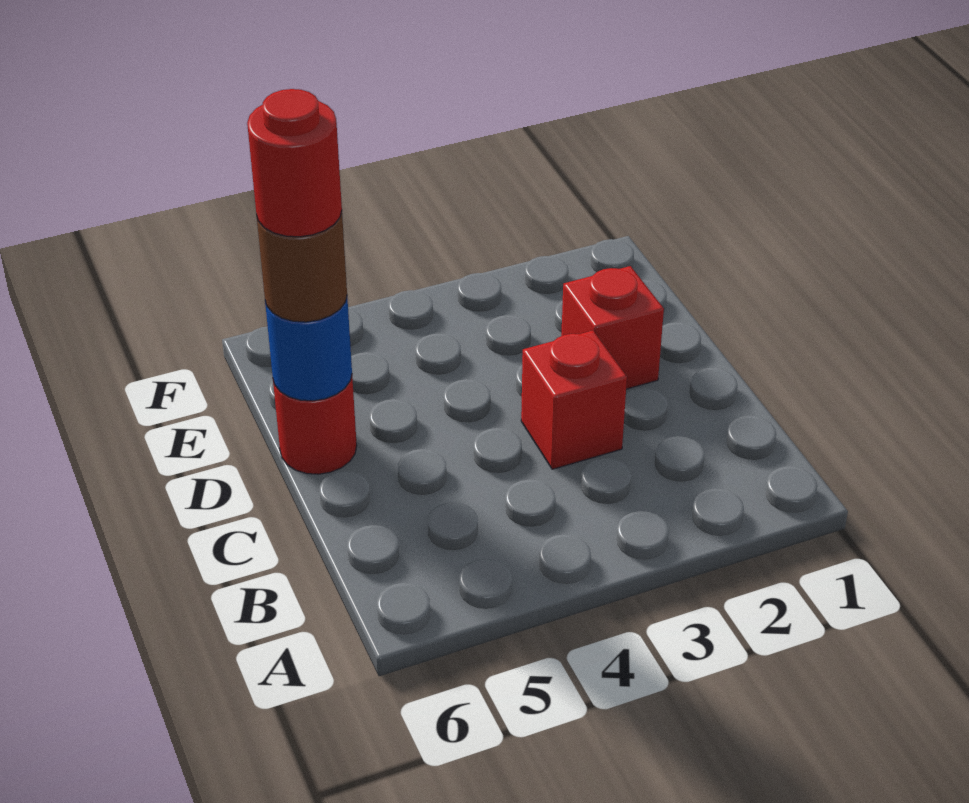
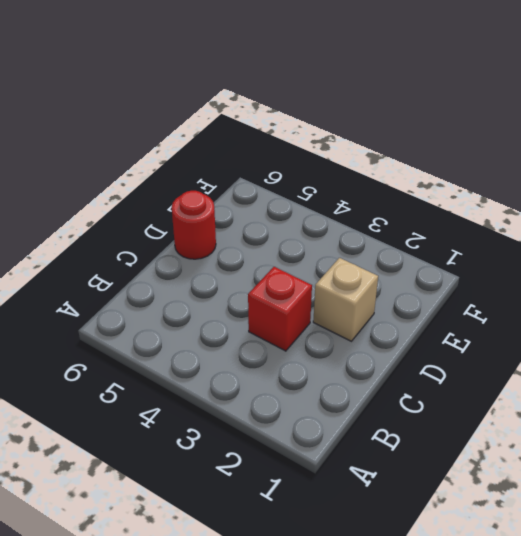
tan 1x1 brick [313,258,378,341] -> red 1x1 brick [561,266,664,389]
none -> blue 1x1 round brick [265,298,352,401]
none -> brown 1x1 round brick [257,212,347,322]

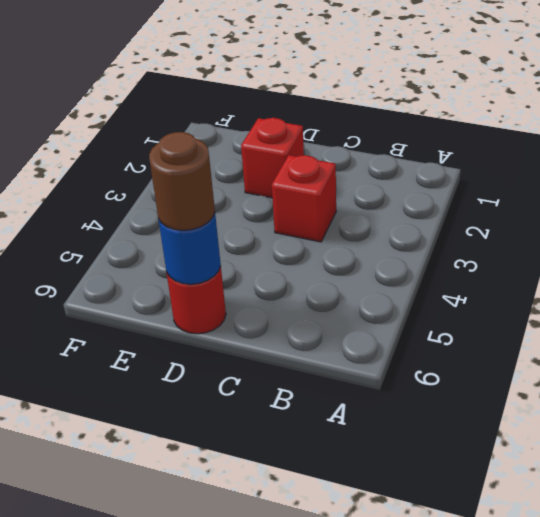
none -> red 1x1 round brick [247,89,342,237]

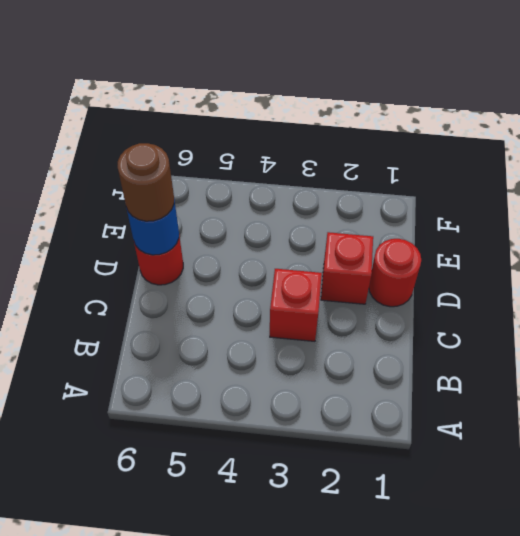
red 1x1 round brick [369,239,421,307] -> red 1x1 round brick moved to [247,89,342,237]

